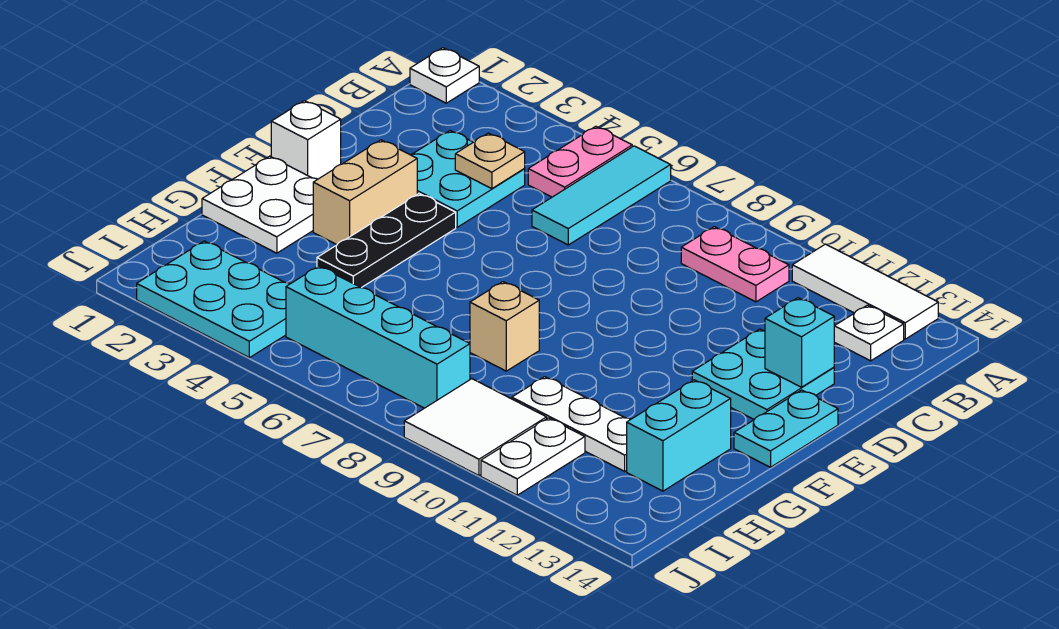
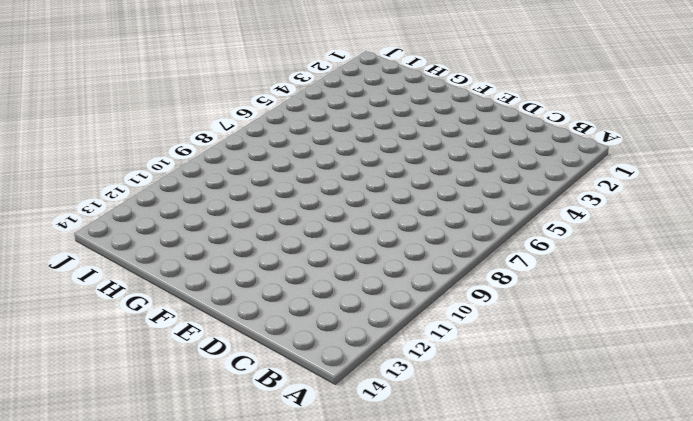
none -> white 1x1 plate [410,48,479,103]
none -> pink 1x2 plate [528,126,632,197]
none -> cyan 1x3 tile [532,146,671,245]

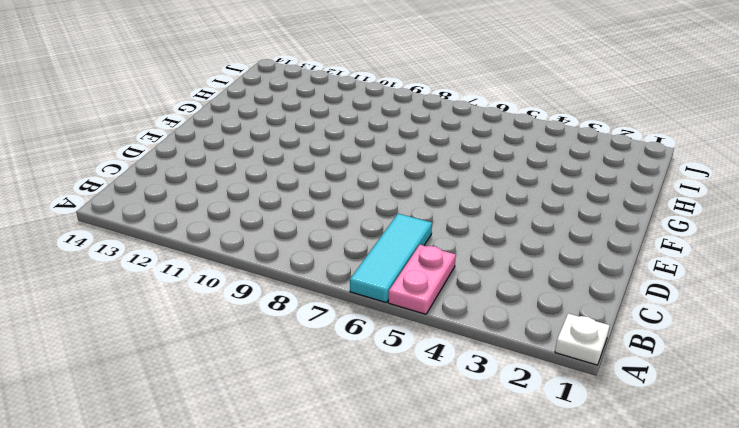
none -> white 1x3 tile [792,244,938,339]
none -> pink 1x2 plate [681,227,789,302]
none -> white 1x1 plate [834,305,904,361]

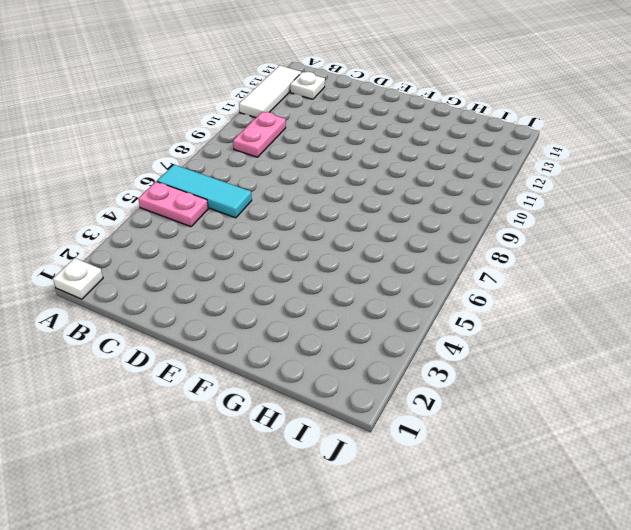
none -> cyan 2x2 plate [411,131,525,227]
none -> cyan 2x2 plate [692,329,834,419]
none -> white 1x1 brick [271,101,341,179]

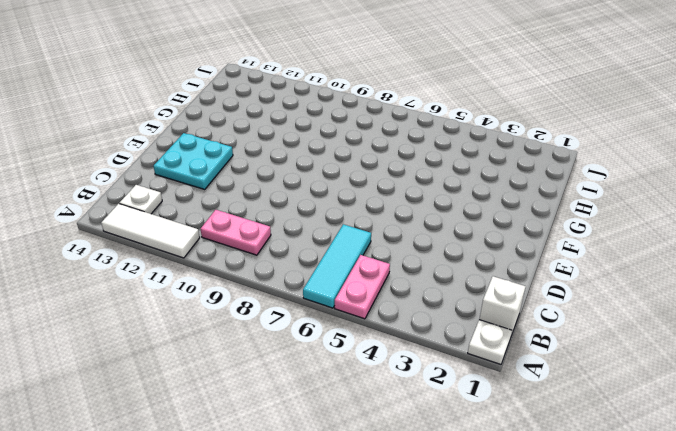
white 1x1 brick [479,276,526,335] -> white 1x1 brick moved to [271,101,341,179]
none -> cyan 2x2 plate [411,131,525,227]
none -> tan 1x2 brick [313,140,417,245]
none -> black 1x3 plate [317,194,456,288]

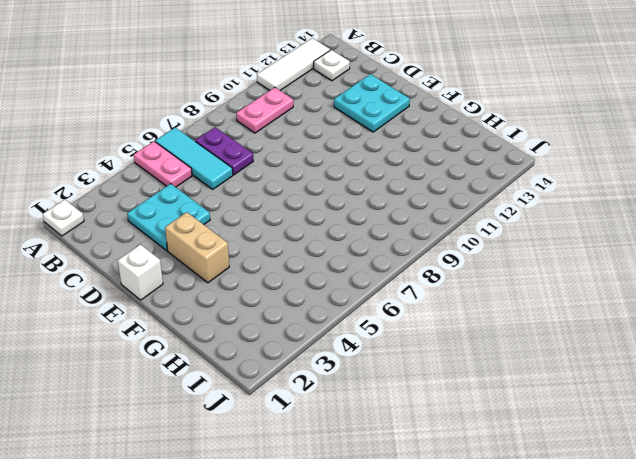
purple 1x2 plate [195,127,253,175] -> none
none -> black 1x3 plate [317,194,456,288]
none -> cyan 1x2 plate [734,390,838,467]
none -> white 2x2 plate [202,156,318,253]

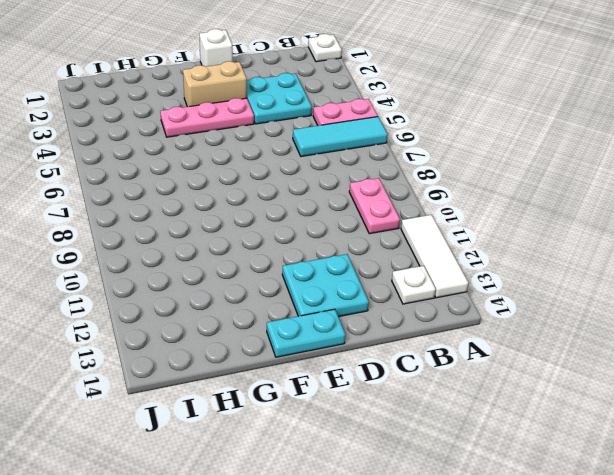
pink 1x3 plate [160,98,254,137] -> black 1x3 plate [317,194,456,288]
none -> white 2x2 plate [202,156,318,253]
none -> tan 1x1 brick [470,282,539,371]
none -> cyan 1x2 brick [627,380,731,491]

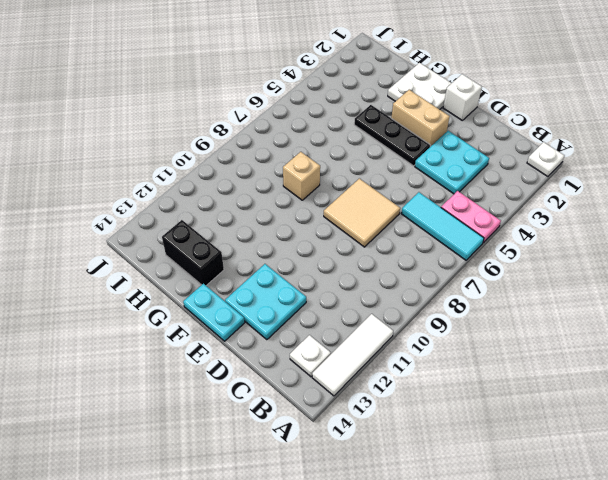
tan 2x2 tile [324,178,400,247] -> none
black 1x2 brick [162,220,224,286] -> cyan 1x2 brick [627,380,731,491]
none -> pink 1x2 plate [681,227,789,302]
none -> white 1x3 plate [512,377,631,471]
none -> cyan 2x3 plate [137,241,290,358]

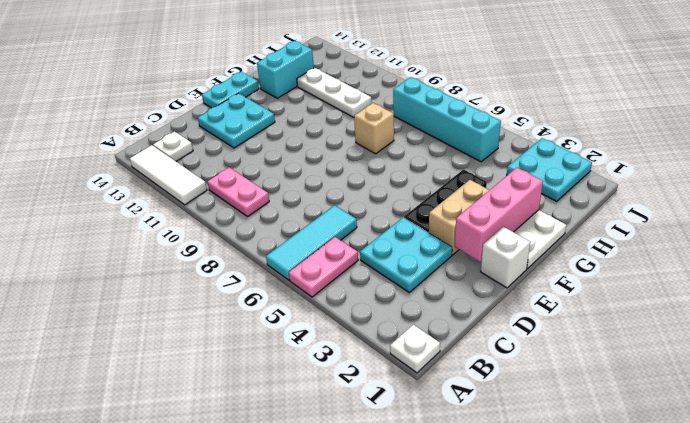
pink 1x3 brick [455,168,543,262] -> none
cyan 2x2 plate [507,138,592,201] -> cyan 2x3 plate [137,241,290,358]
none -> white 2x2 tile [404,379,547,476]
none -> white 1x2 plate [481,418,585,495]
none -> tan 1x1 plate [455,133,525,189]

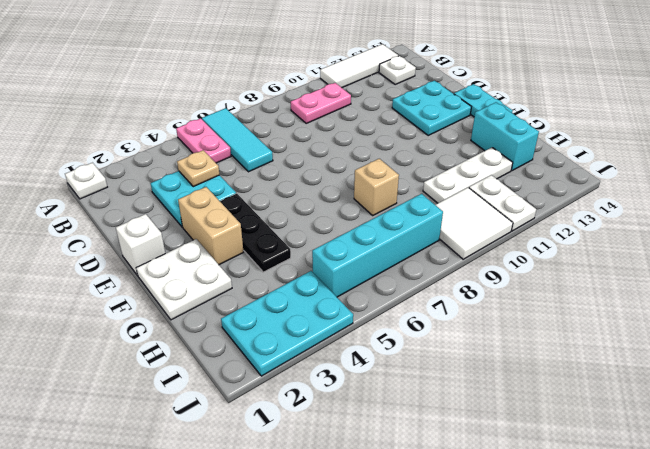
none -> cyan 1x1 brick [765,298,834,387]

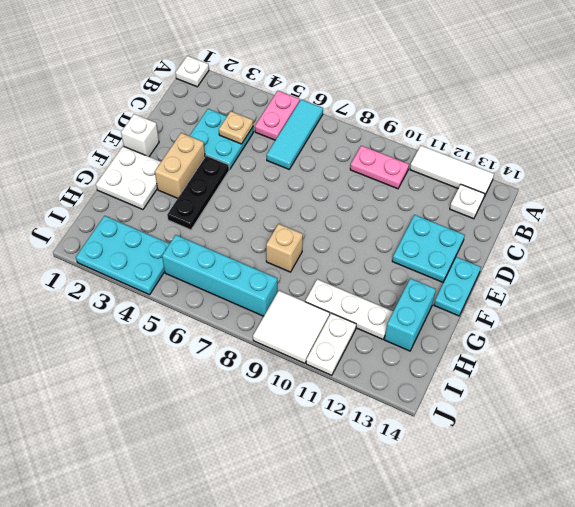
none -> cyan 1x1 brick [765,298,834,387]

